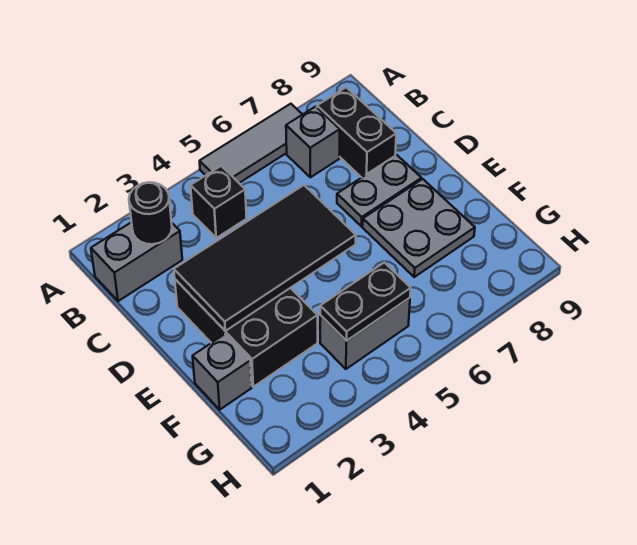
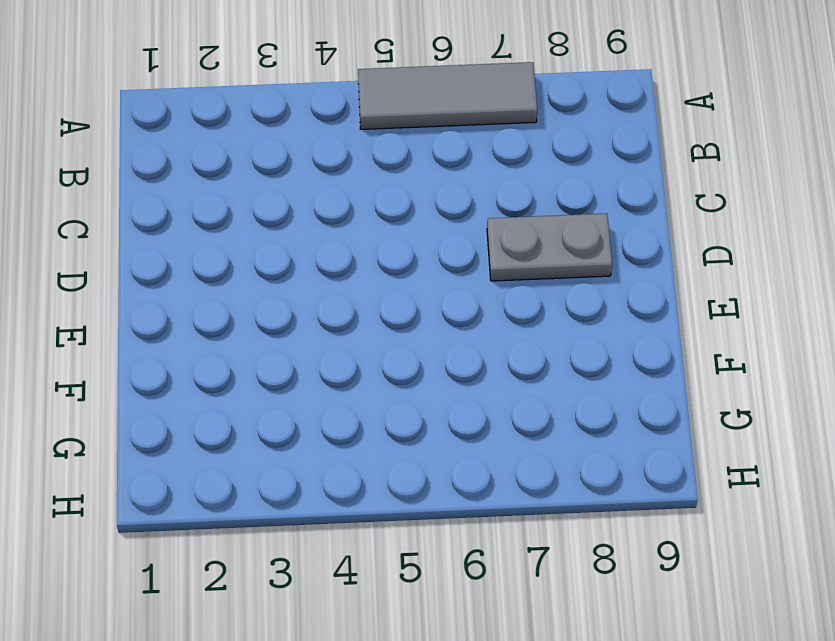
none -> grey 1x2 brick [91,222,182,301]
none -> black 1x1 brick [191,166,247,238]
none -> grey 1x1 brick [286,107,340,177]

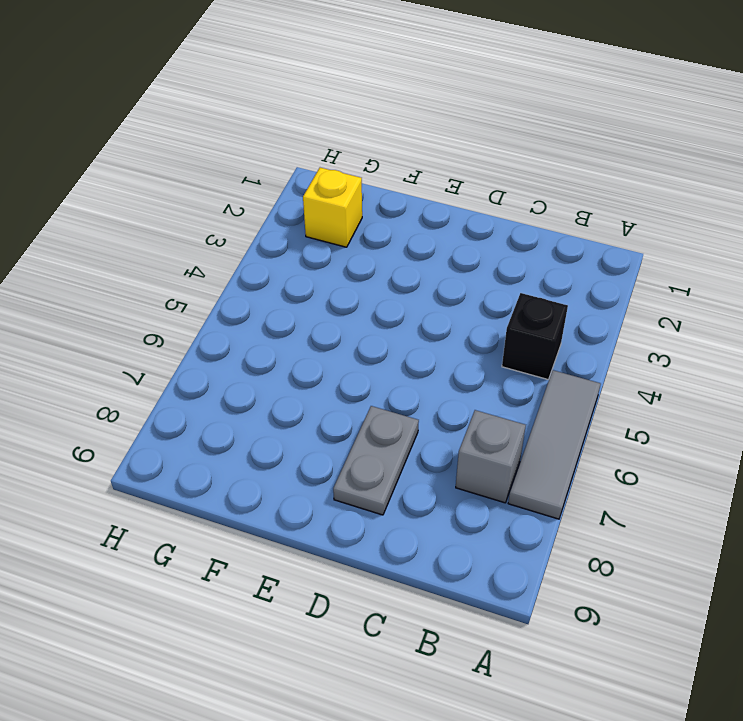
yellow 1x1 brick [303,168,362,247] -> none
none -> grey 1x2 brick [91,222,182,301]
none -> black 1x2 brick [317,87,396,177]
none -> black 2x3 brick [175,279,318,387]

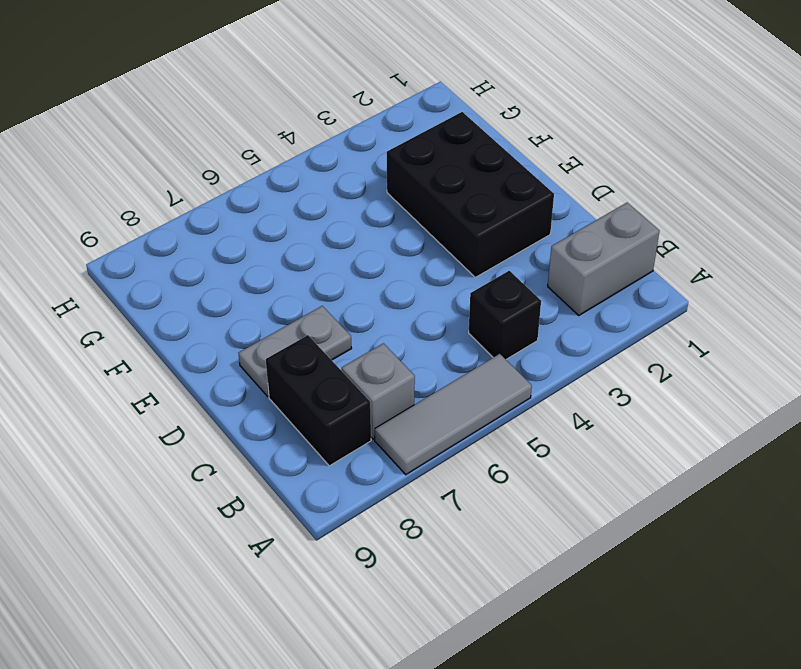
none -> grey 2x2 plate [363,179,475,277]
none -> grey 1x1 brick [193,334,252,410]
none -> grey 1x2 brick [320,298,410,369]

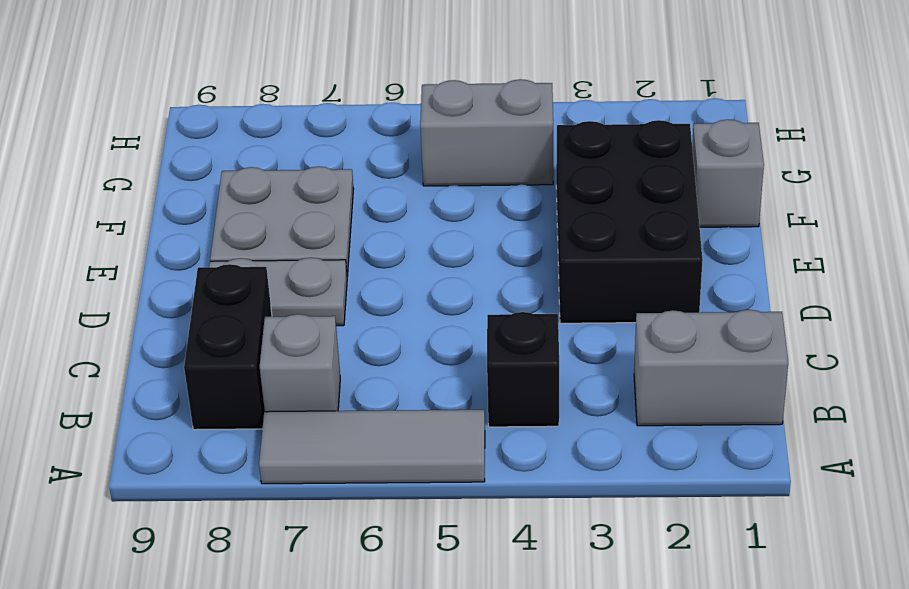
none -> black 1x1 round brick [129,182,172,244]
none -> black 2x4 tile [174,185,356,331]
none -> black 1x2 plate [320,262,411,341]

